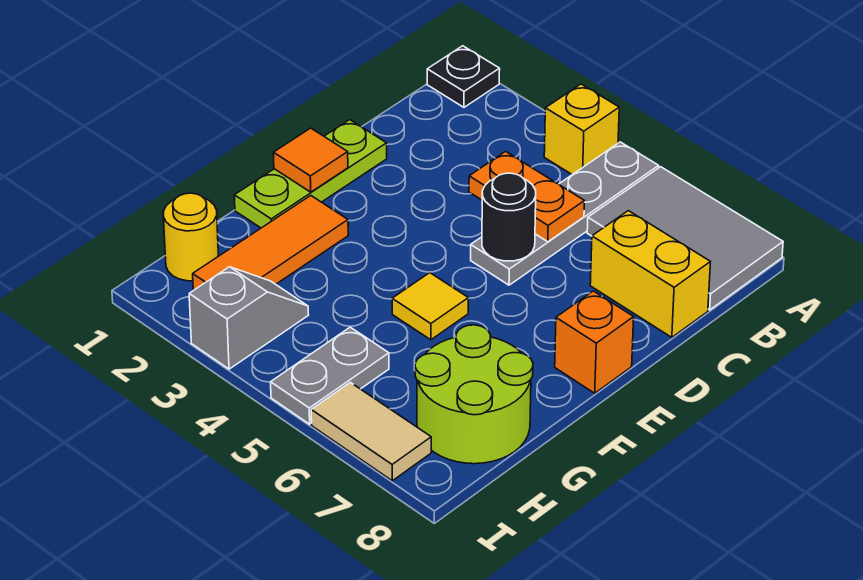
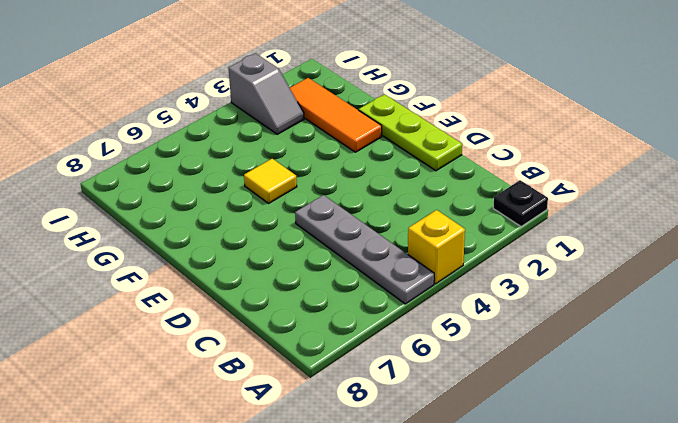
none -> grey 2x3 tile [587,167,783,310]
none -> yellow 1x2 brick [590,211,710,337]
none -> orange 1x1 brick [555,291,634,393]

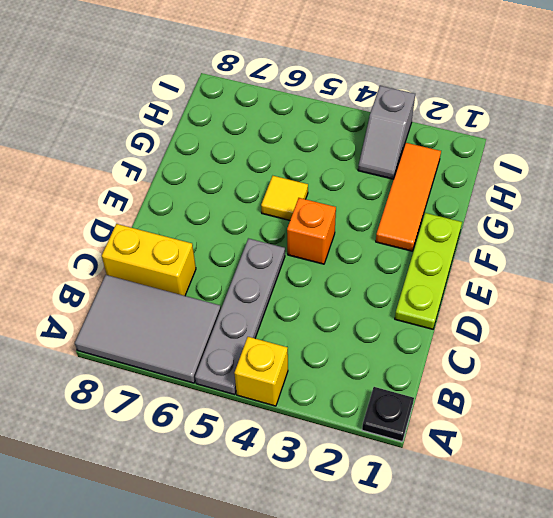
orange 1x1 brick [287,198,336,264] -> orange 1x1 brick moved to [555,291,634,393]
none -> lime 2x2 round brick [415,325,533,464]
none -> yellow 1x1 round brick [163,193,218,281]
none -> grey 1x2 plate [271,327,389,424]

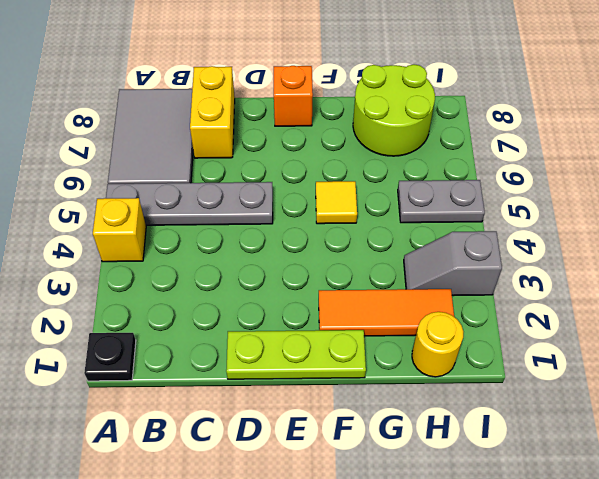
none -> tan 1x2 tile [311,382,431,481]
none -> orange 1x2 plate [469,151,584,242]
none -> black 1x1 round brick [482,173,536,261]

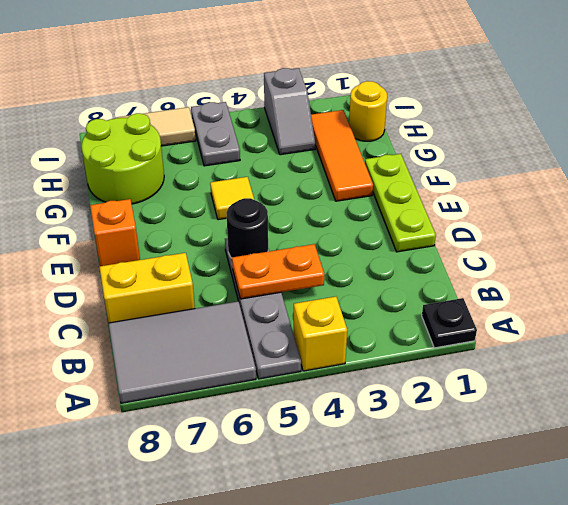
none -> orange 1x1 tile [273,128,348,192]

